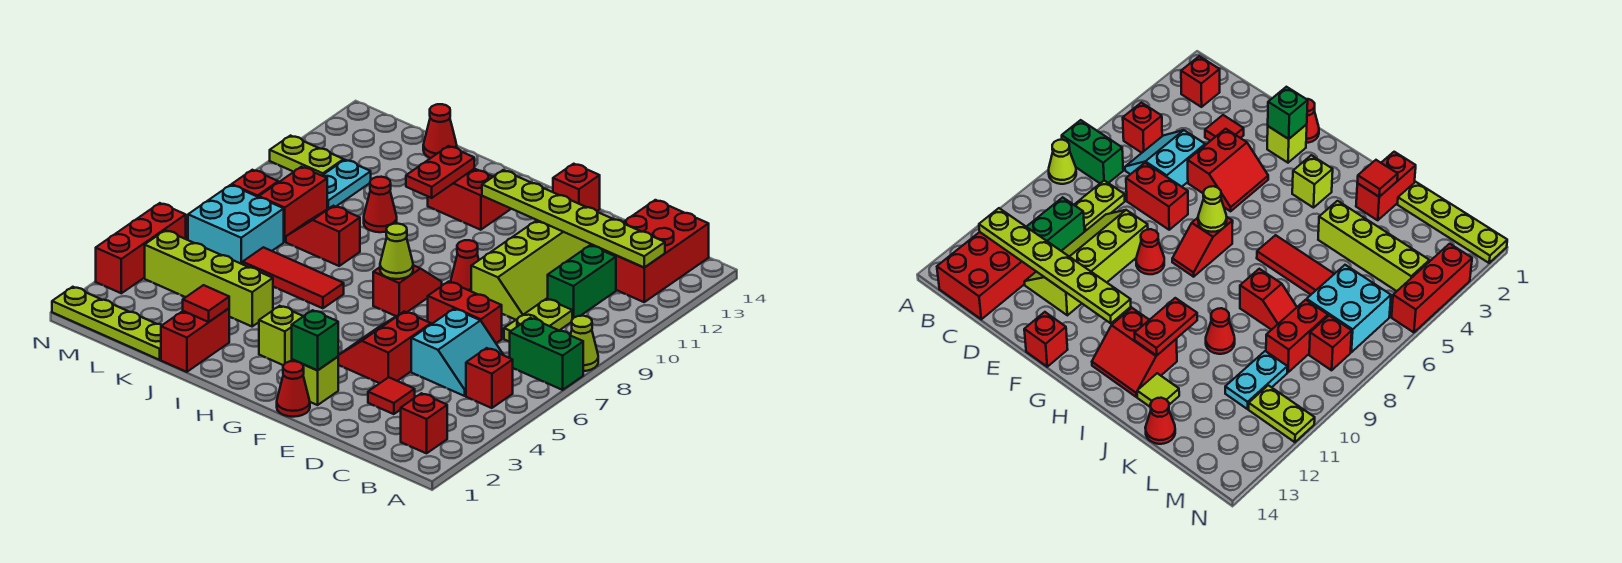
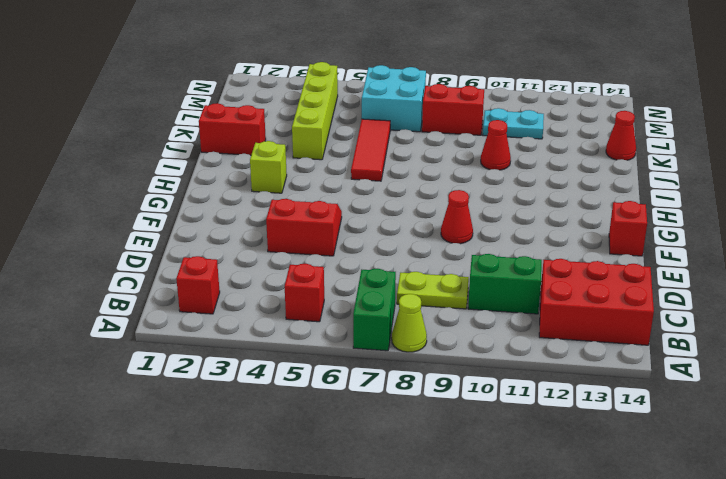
none -> cyan 2x2 slope [411,309,503,396]
none -> red 1x1 tile [368,377,415,414]
none -> red 1x2 brick [428,282,502,343]
none -> lime 2x4 slope [471,220,591,320]

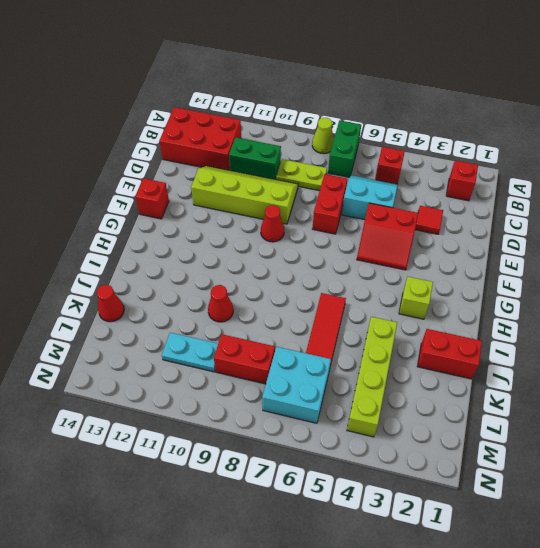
none -> red 1x1 cone [277,361,310,417]
none -> lime 1x1 brick [292,357,338,405]
none -> red 1x2 slope [373,265,442,316]
none -> red 2x2 slope [428,169,511,230]

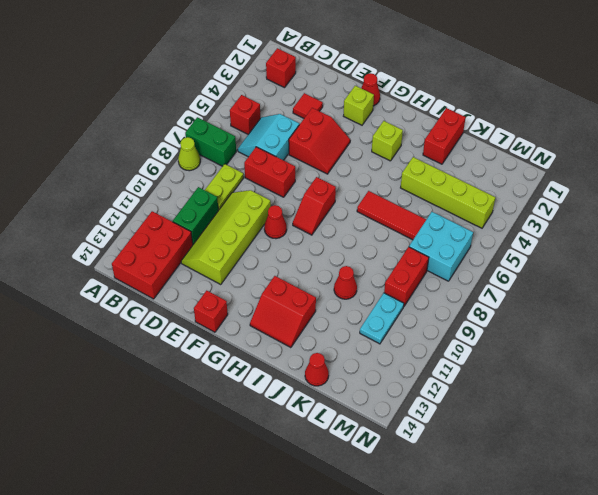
none -> red 1x2 slope [286,206,360,266]
none -> lime 1x1 tile [1137,373,1179,407]
none -> lime 1x4 plate [52,287,162,360]
none -> red 1x1 brick [232,170,278,197]

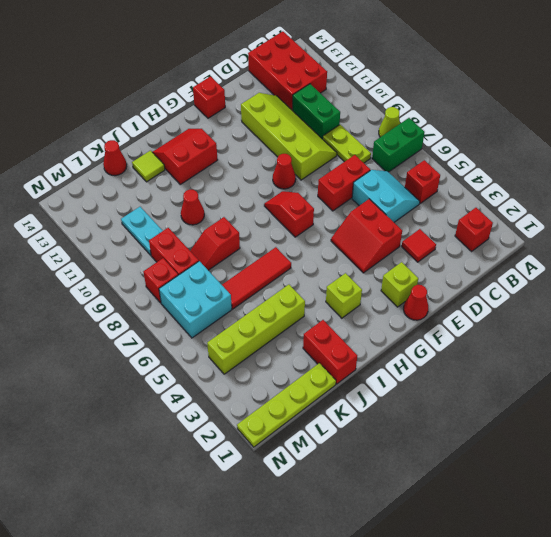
none -> lime 1x2 plate [270,136,344,176]
none -> red 1x3 brick [96,203,186,293]
none -> lime 1x6 plate [482,170,665,267]
none -> green 1x1 brick [292,310,338,370]

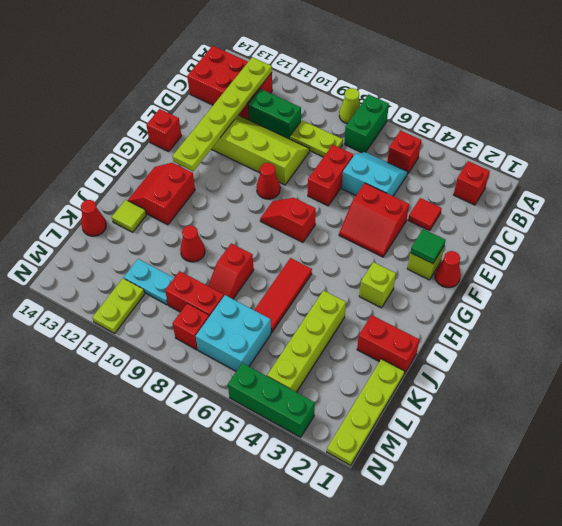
green 1x1 tile [410,229,446,264] -> green 1x1 brick [292,310,338,370]
green 1x3 brick [228,363,315,437] -> red 1x3 brick [96,203,186,293]
none -> lime 1x1 cone [380,224,413,279]
none -> red 1x2 plate [406,146,474,198]
none -> red 1x1 tile [183,285,229,322]

